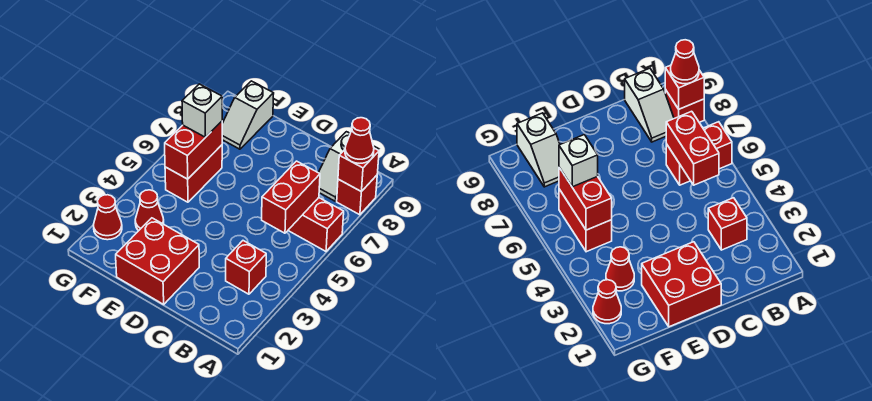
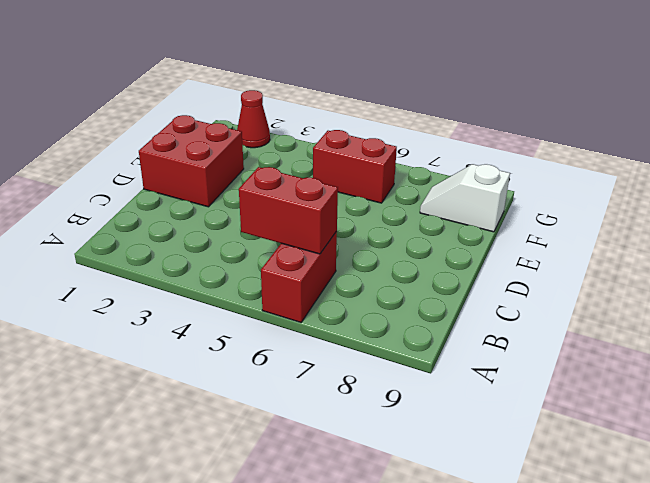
none -> red 1x1 brick [337,175,377,215]
none -> red 1x1 brick [226,241,266,294]
none -> white 1x2 slope [319,132,350,201]

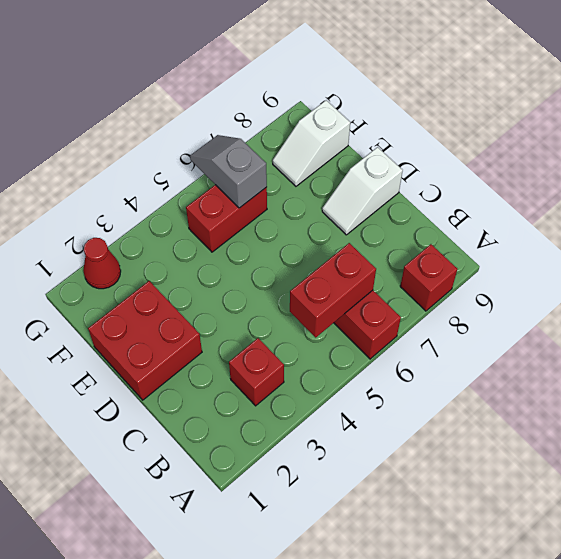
white 1x2 slope [322,147,403,235] -> white 1x2 slope moved to [319,132,350,201]
grey 1x2 slope [190,135,267,208] -> red 1x2 brick [165,121,222,179]
none -> red 1x1 cone [135,190,164,231]
none -> red 1x1 brick [338,148,379,191]
none -> red 1x1 cone [345,118,374,163]

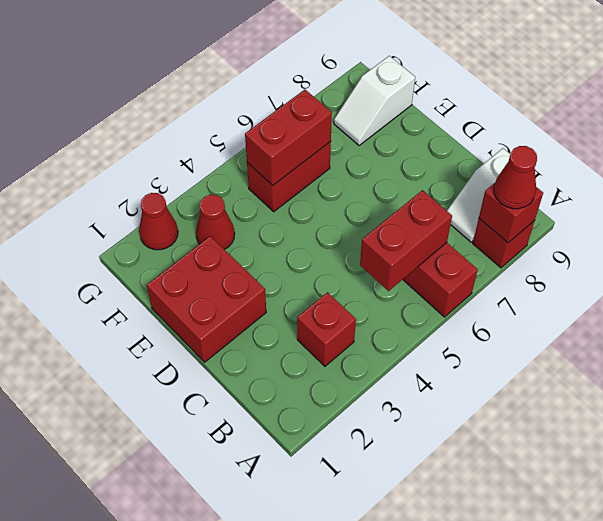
none -> white 1x1 brick [182,84,222,137]

